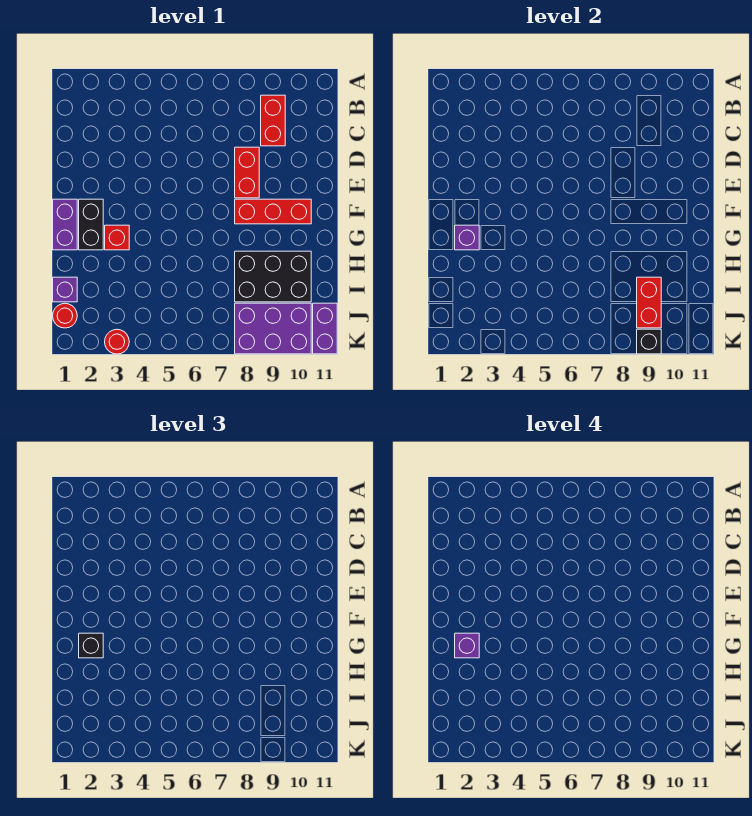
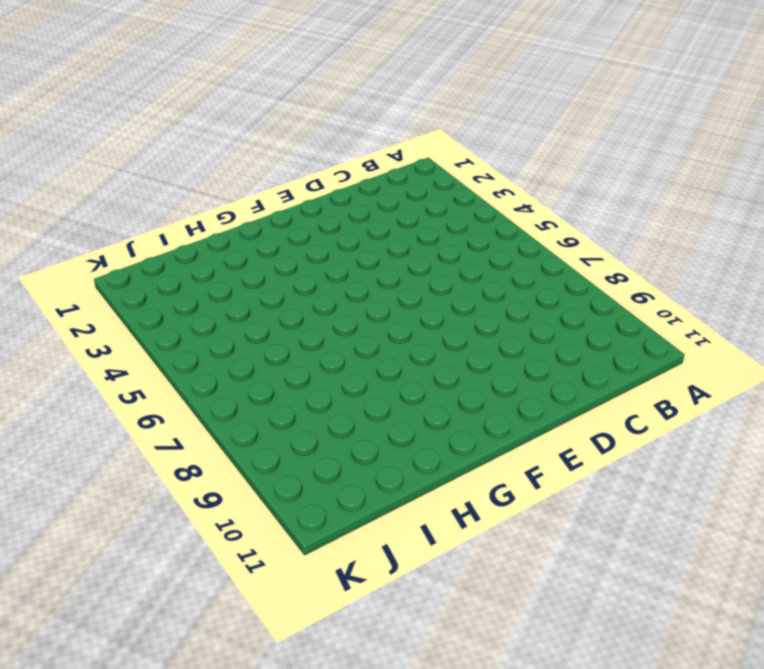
none -> red 1x2 brick [261,95,285,146]
none -> red 1x2 brick [235,147,259,198]
none -> purple 1x2 brick [53,199,77,250]

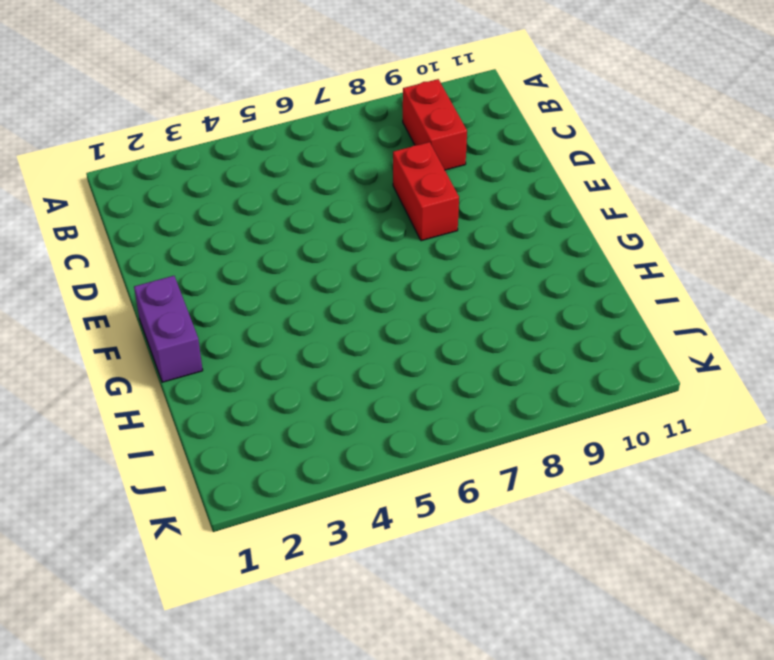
none -> black 1x2 brick [79,199,103,250]
none -> red 1x3 brick [235,199,311,224]
none -> red 1x1 brick [105,225,129,250]

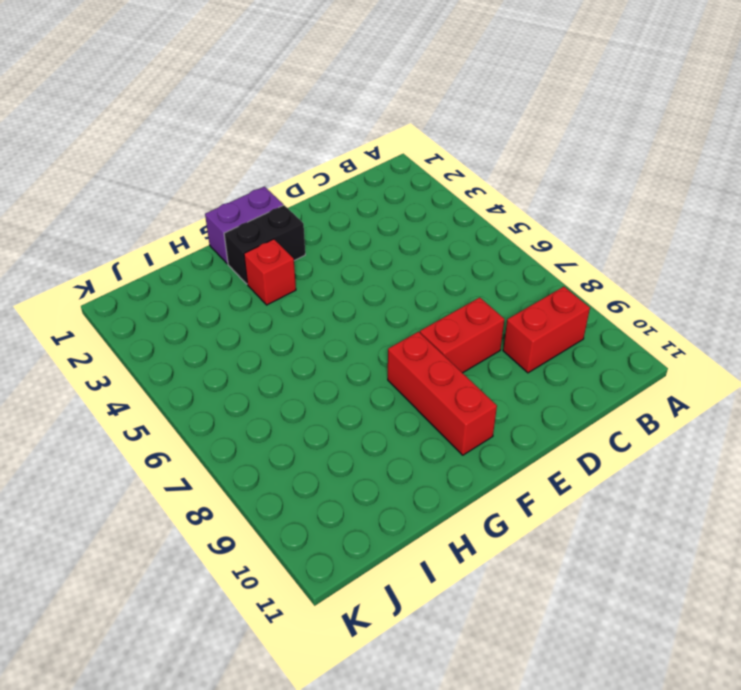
none -> black 2x3 brick [235,251,311,302]
none -> purple 1x1 brick [53,277,77,302]
none -> red 1x1 round brick [53,303,77,328]

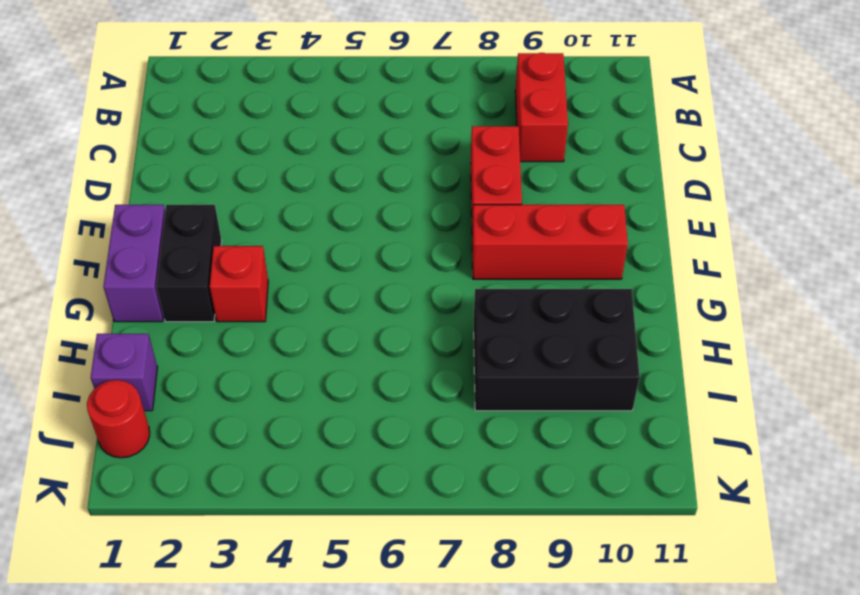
none -> purple 2x3 brick [235,303,311,354]
none -> purple 1x2 brick [313,303,337,354]
none -> red 1x1 round brick [105,329,129,354]

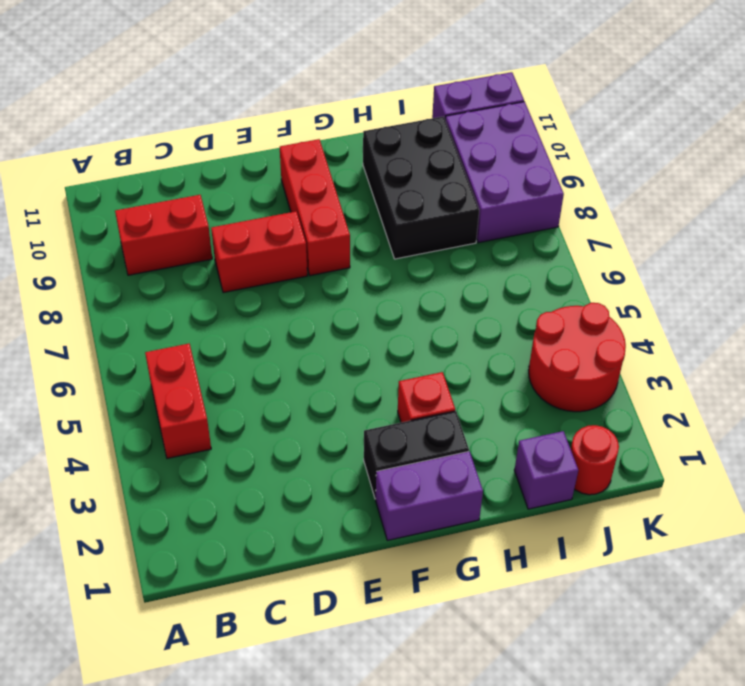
red 1x2 brick [145,344,211,458] -> red 1x2 brick turned to [637,277,661,328]
red 2x2 round brick [529,303,626,412] -> red 1x1 round brick [105,329,129,354]
none -> purple 1x1 brick [455,225,479,250]
none -> black 1x1 brick [637,329,661,354]
none -> black 1x1 brick [79,633,103,658]

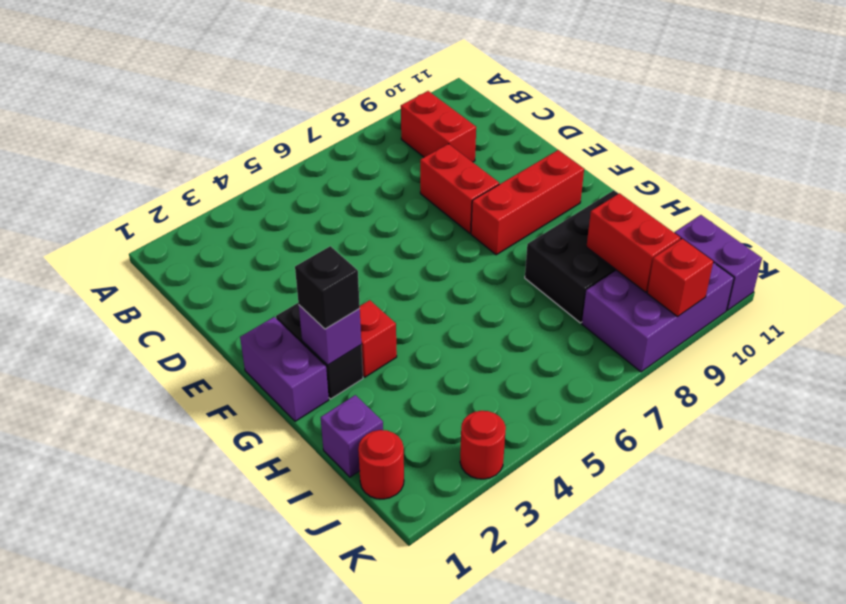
red 1x1 brick [647,239,713,317] -> black 1x1 brick [637,329,661,354]
none -> purple 1x1 brick [455,633,479,658]

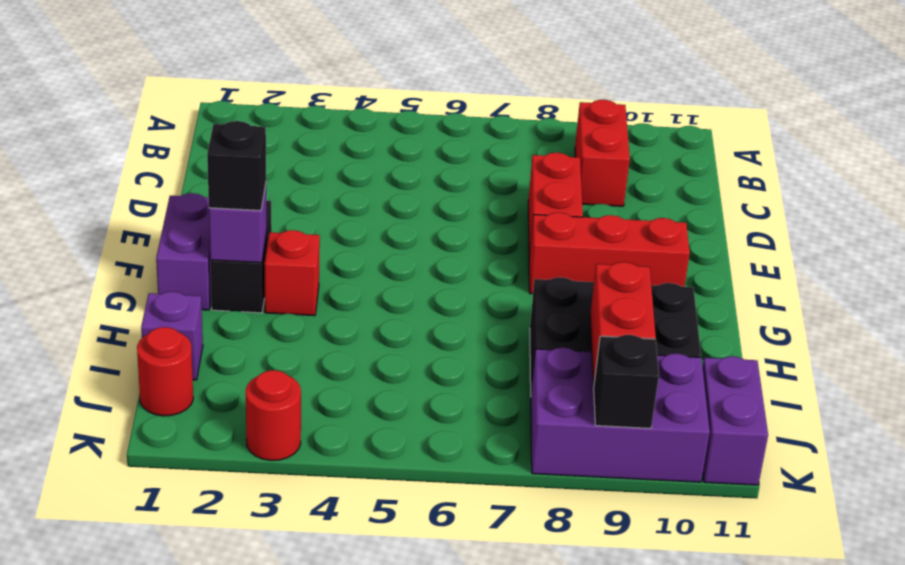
none -> purple 1x1 brick [455,633,479,658]

